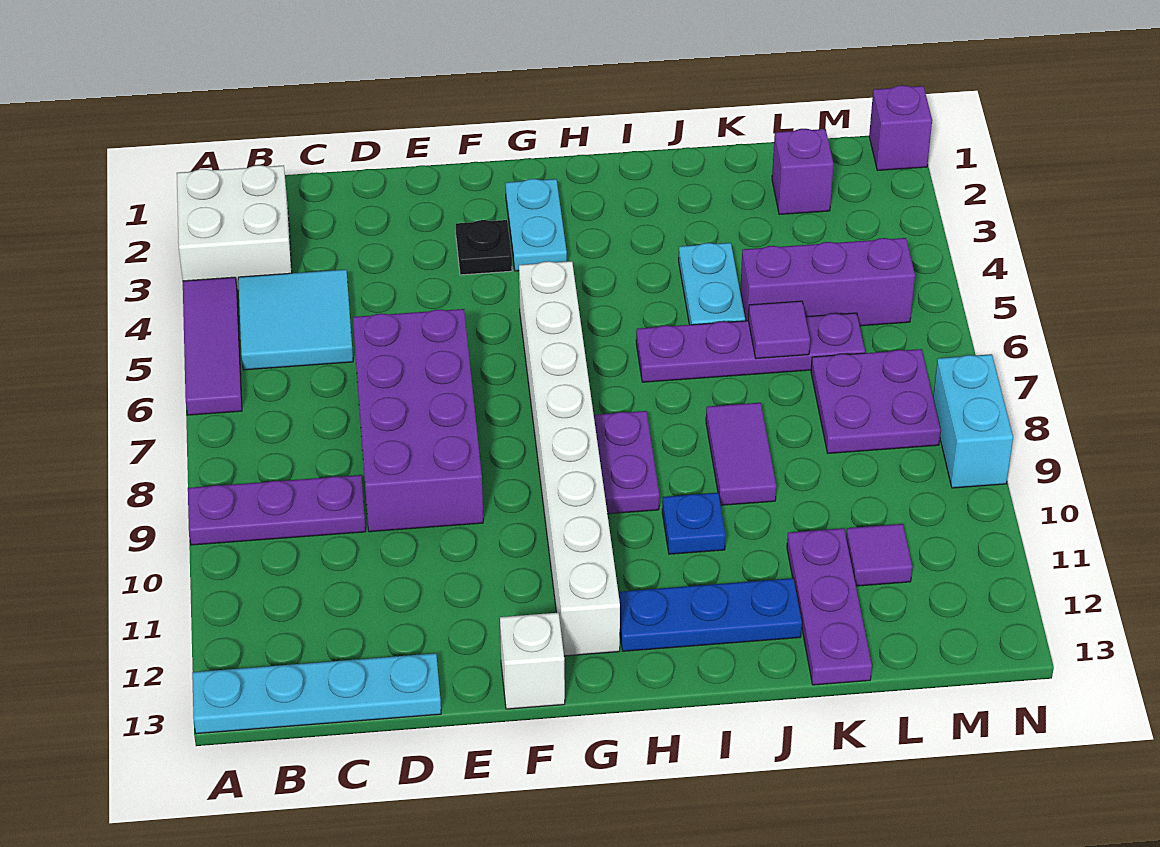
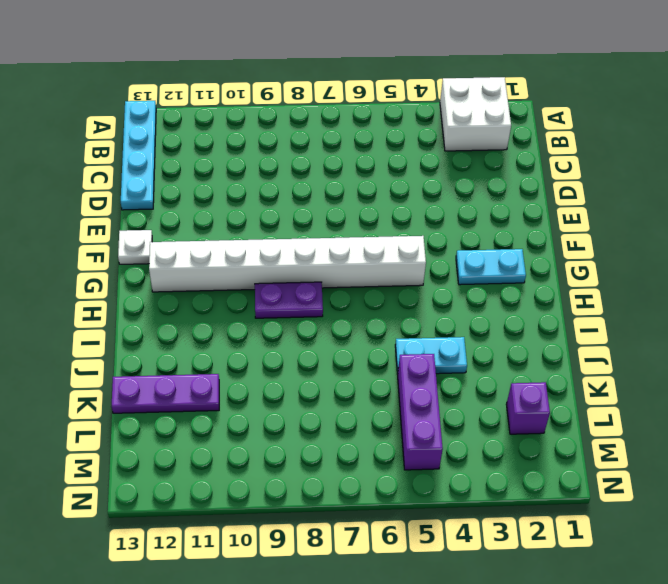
white 1x1 plate [118,230,152,264] -> white 1x1 brick [500,613,565,709]
none -> purple 1x3 tile [183,277,242,415]
none -> purple 1x3 plate [188,475,366,545]
none -> cyan 2x2 tile [238,270,353,370]

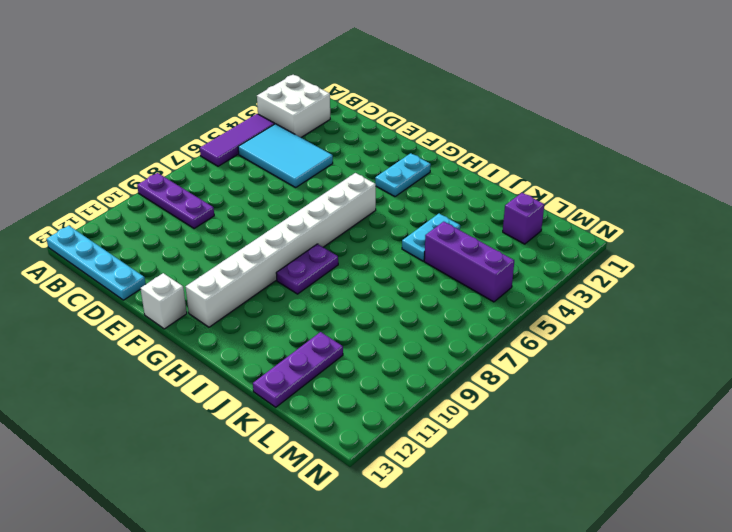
cyan 2x3 tile [238,124,333,188] -> cyan 2x2 tile [238,270,353,370]
none -> purple 2x4 brick [353,309,483,532]
none -> black 1x1 plate [456,220,512,275]
none -> blue 1x3 plate [618,578,802,651]

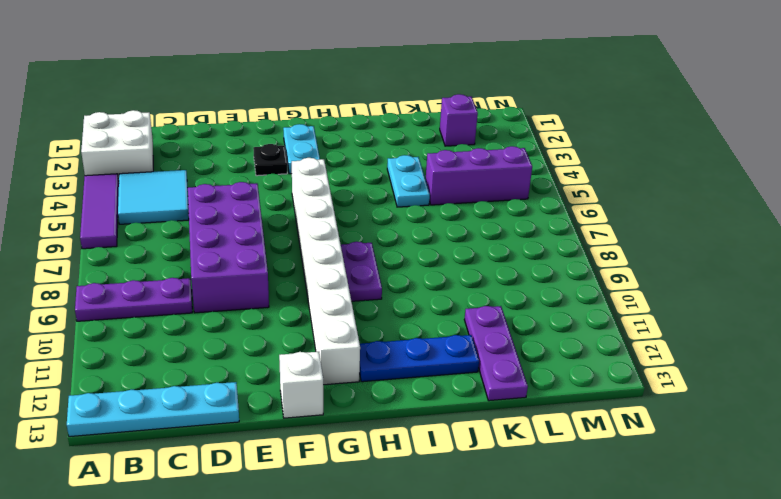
none -> purple 1x4 plate [636,313,865,382]
none -> blue 1x1 plate [662,493,726,554]
none -> purple 1x2 tile [706,403,776,505]

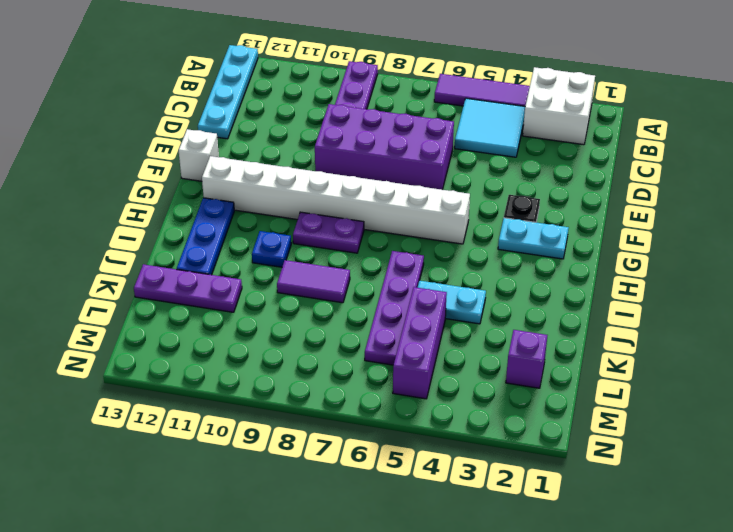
none -> purple 2x2 plate [811,349,941,453]
none -> purple 1x1 tile [846,524,912,586]
none -> purple 1x1 brick [869,85,932,171]

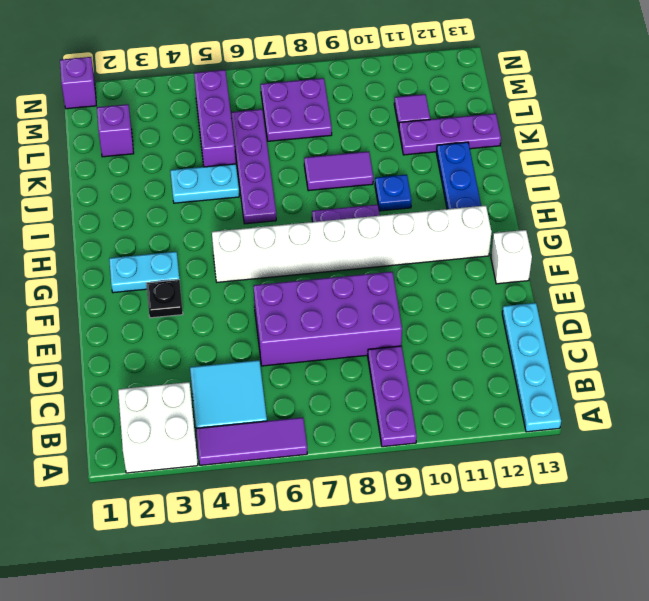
none -> cyan 1x2 brick [933,354,1013,488]
none -> purple 1x1 tile [748,301,810,359]

